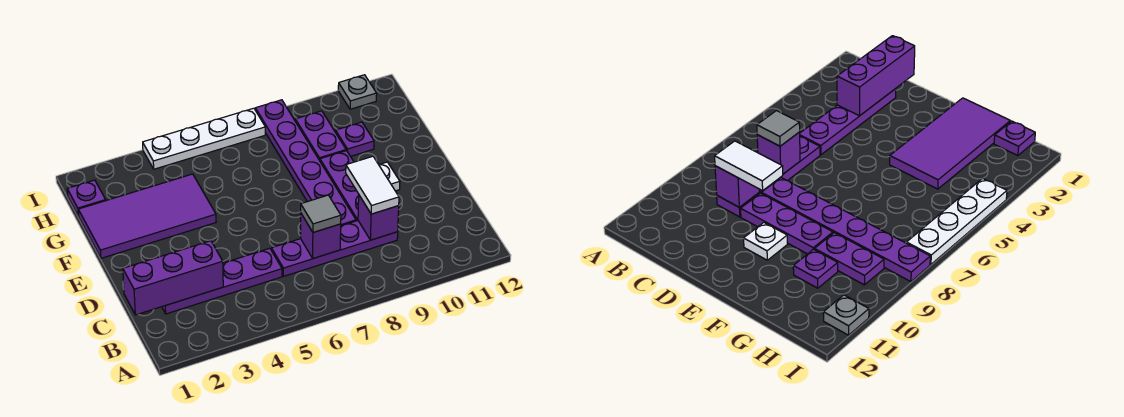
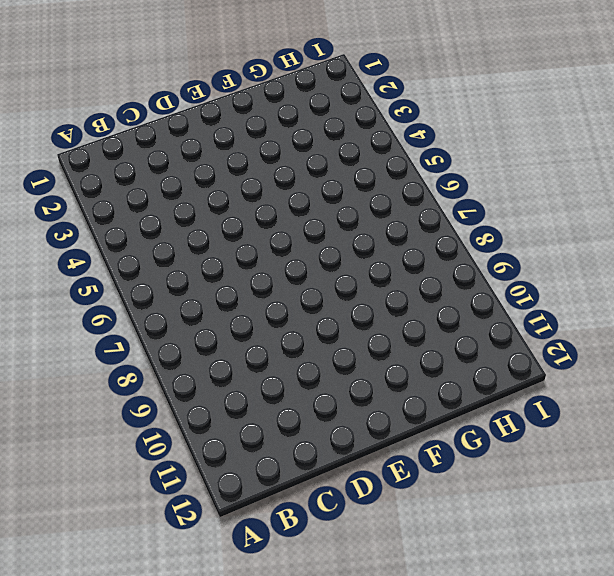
none -> purple 1x4 plate [162,248,282,314]
none -> purple 1x4 plate [272,221,398,276]
none -> purple 1x6 plate [255,100,356,226]

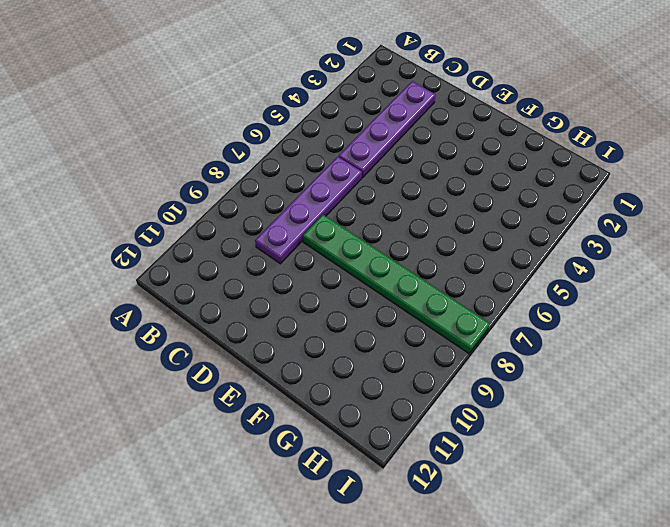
green 1x6 plate [303,215,490,353] -> purple 1x6 plate [255,100,356,226]
none -> purple 1x3 plate [320,151,359,221]
none -> white 1x1 plate [379,162,400,191]
none -> purple 2x4 tile [78,174,216,258]

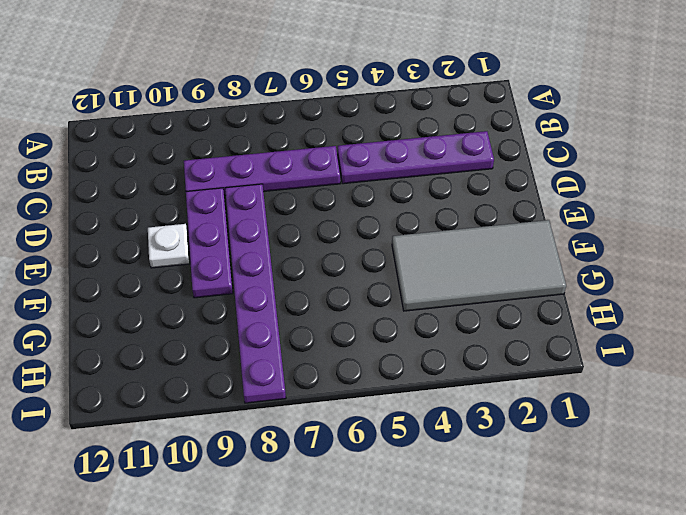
grey 2x4 tile [392,220,566,311] -> purple 2x4 tile [78,174,216,258]
none -> purple 1x2 plate [295,111,346,161]
none -> purple 1x1 plate [336,122,374,156]
none -> purple 1x1 plate [67,180,106,216]

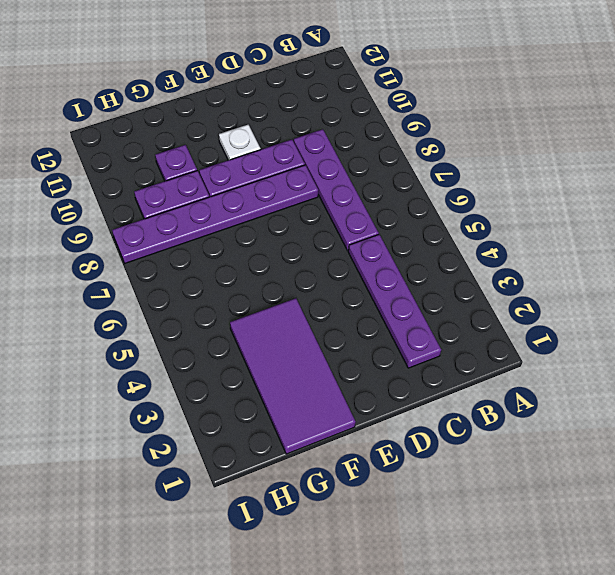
none -> purple 1x1 plate [67,180,106,216]
none -> white 1x4 plate [143,108,265,169]
none -> grey 1x1 plate [338,75,377,109]

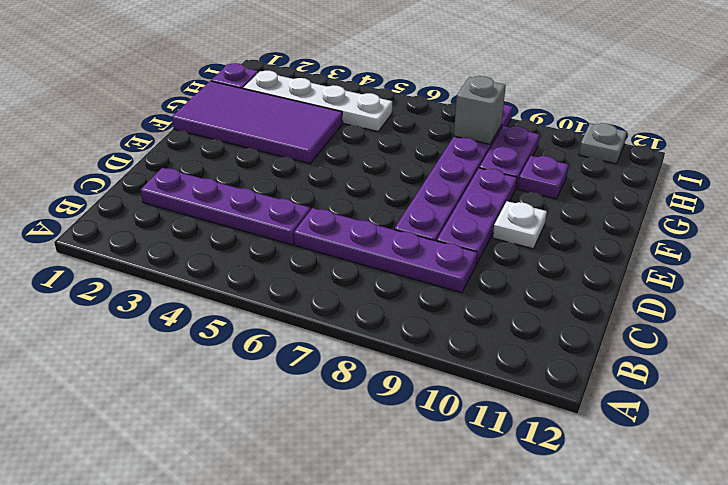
white 1x4 plate [243,71,392,131] -> white 1x4 plate moved to [143,108,265,169]
grey 1x1 brick [454,76,506,144] -> none
none -> purple 1x3 brick [123,241,223,315]
none -> purple 1x1 brick [301,214,341,258]
none -> purple 1x1 brick [358,196,399,240]

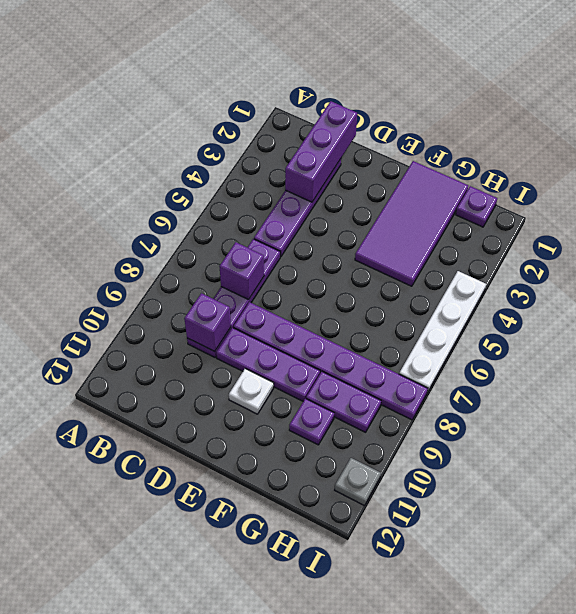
none -> grey 1x1 tile [301,195,341,232]
none -> white 1x2 tile [346,156,399,214]

